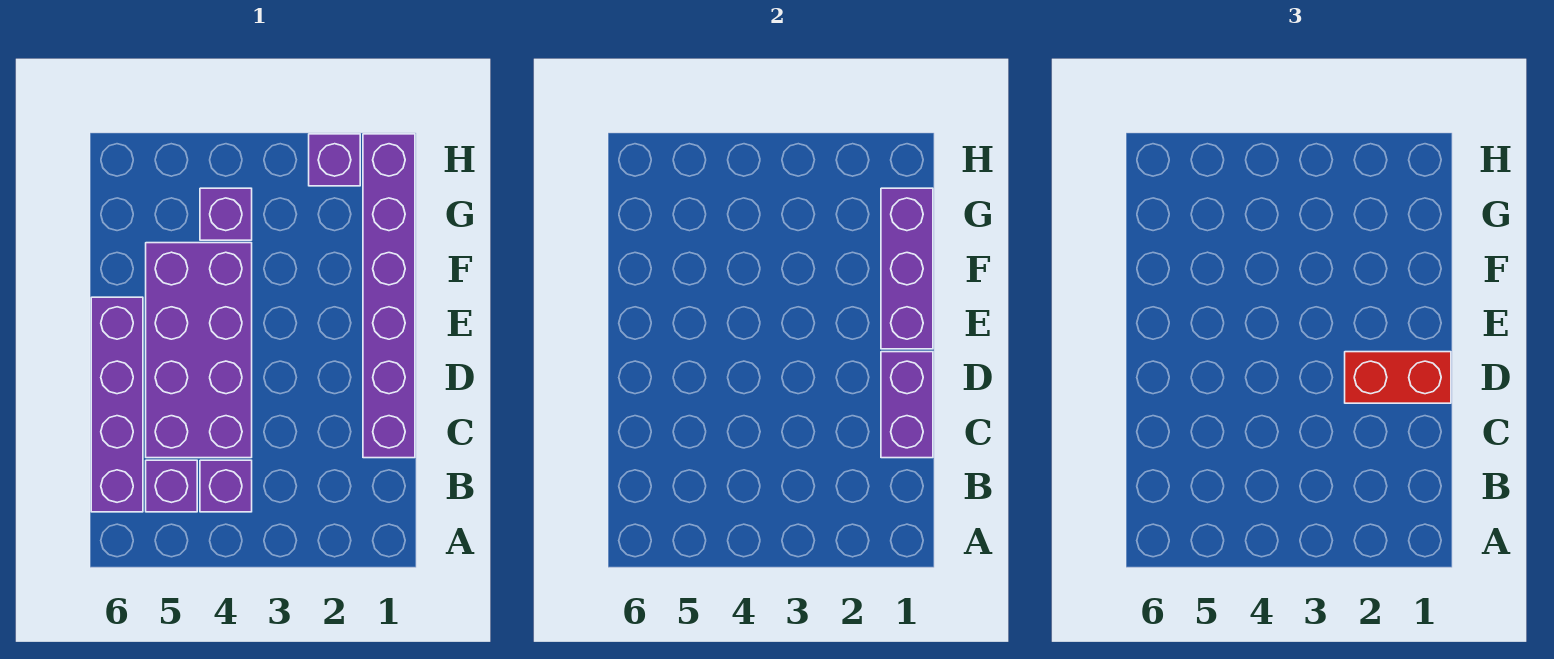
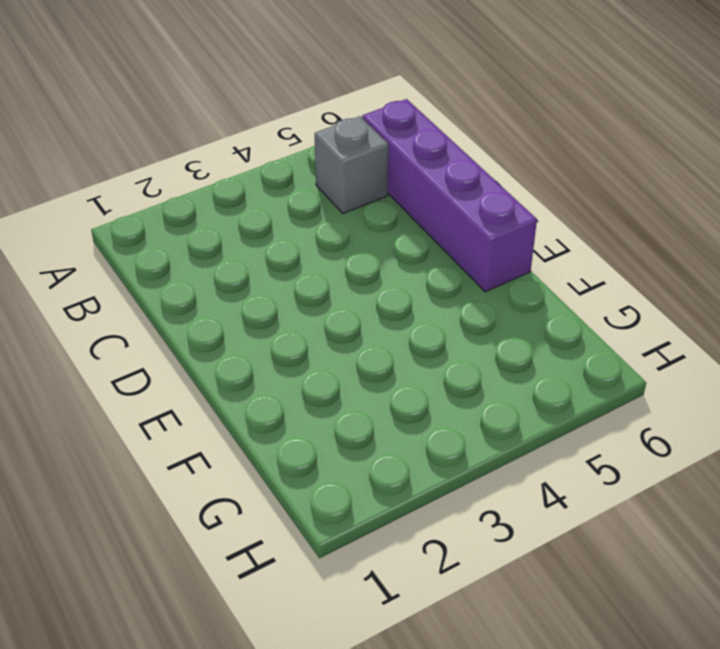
grey 1x1 brick [315,116,389,213] -> purple 1x1 brick [146,460,197,512]
none -> purple 1x1 brick [200,460,252,512]
none -> purple 1x6 brick [363,134,415,458]

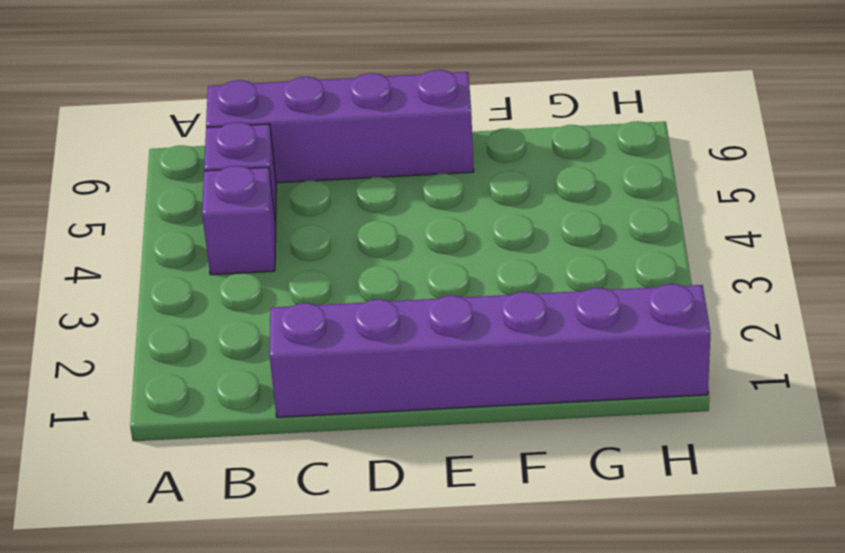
none -> purple 2x4 brick [146,243,252,458]
none -> purple 1x1 brick [200,188,252,240]

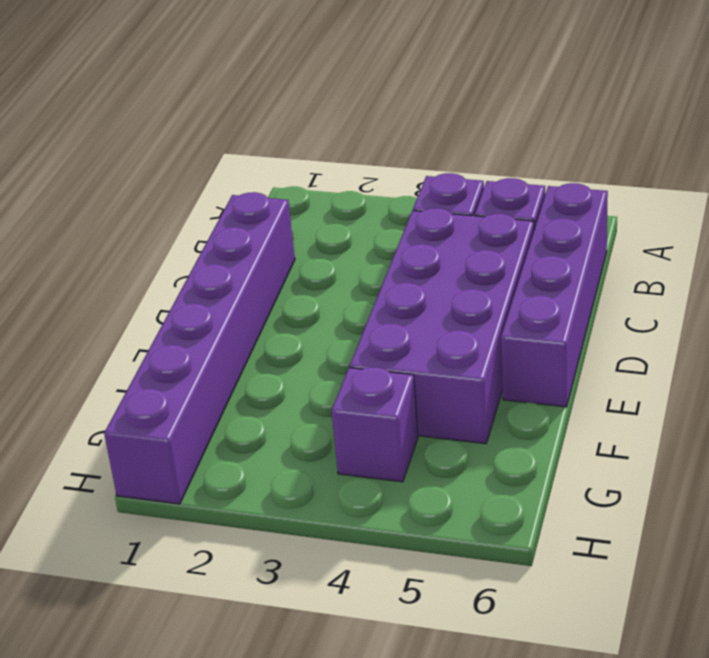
none -> purple 1x1 brick [309,134,360,186]
none -> purple 1x2 brick [881,352,933,458]

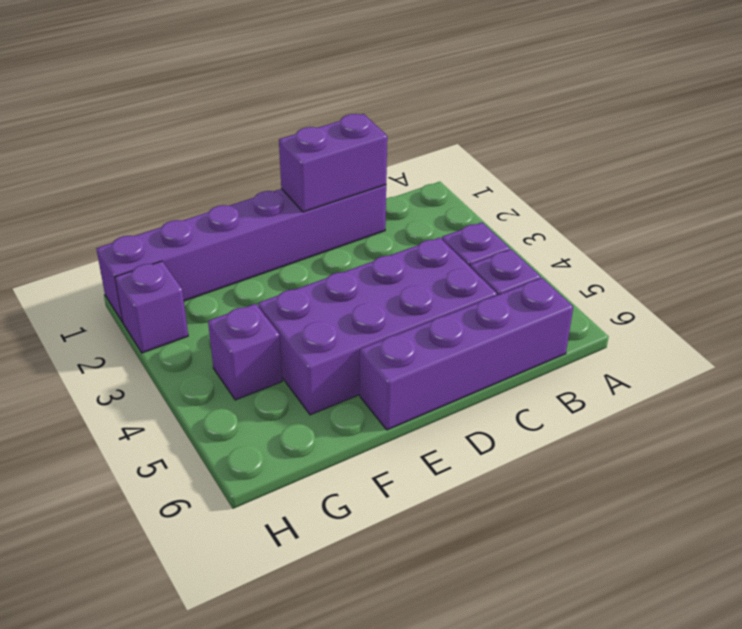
none -> purple 1x3 brick [881,188,933,349]
none -> red 1x2 brick [1345,352,1451,403]

